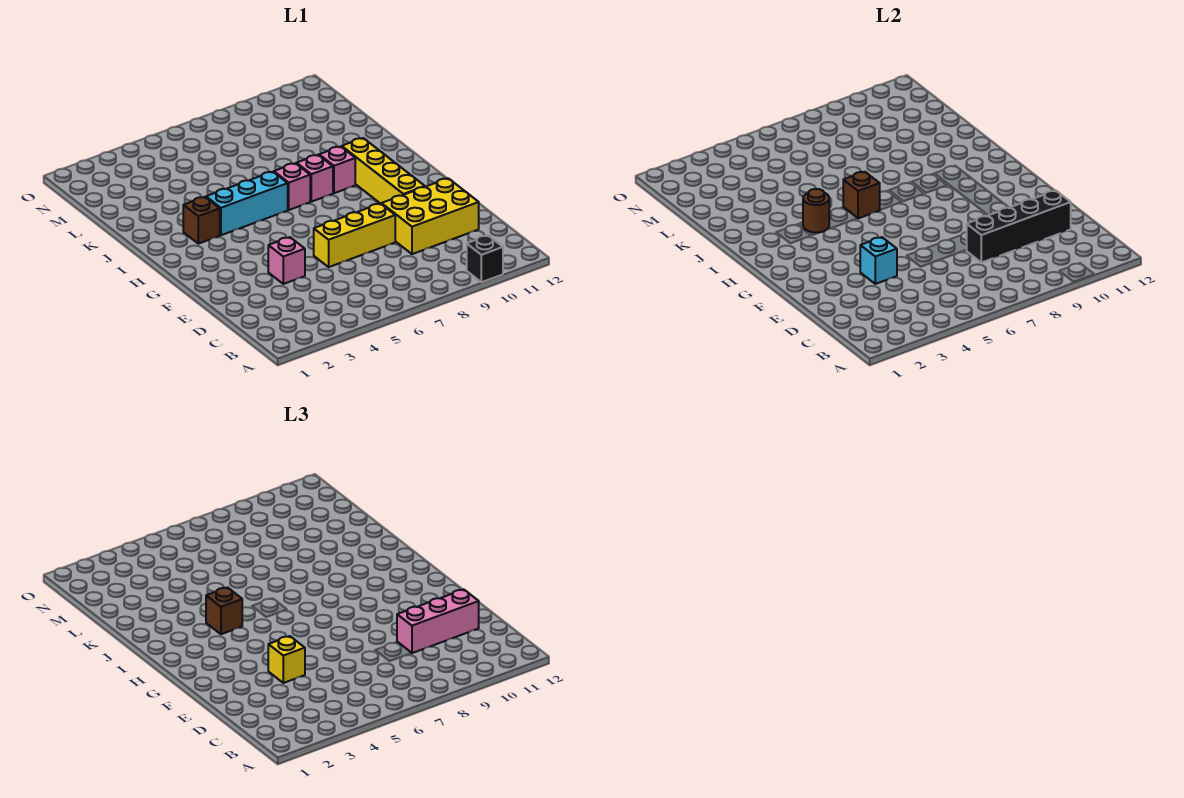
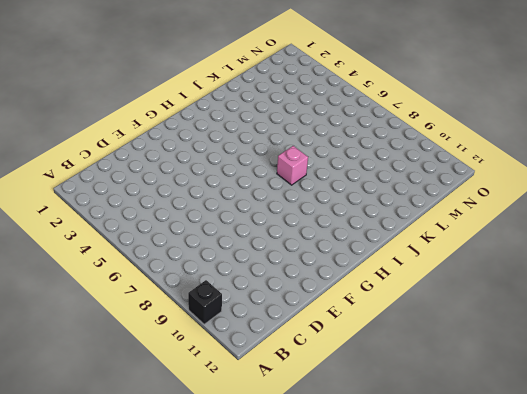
none -> yellow 2x3 brick [382,178,479,254]
none -> pink 1x1 brick [268,237,305,284]
none -> yellow 1x3 brick [314,203,395,267]

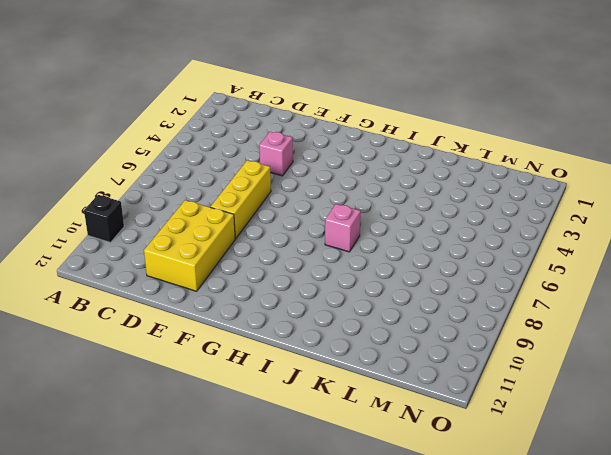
none -> yellow 1x4 brick [342,138,425,204]
none -> brown 1x1 brick [183,197,220,244]
none -> cyan 1x3 brick [206,172,288,235]

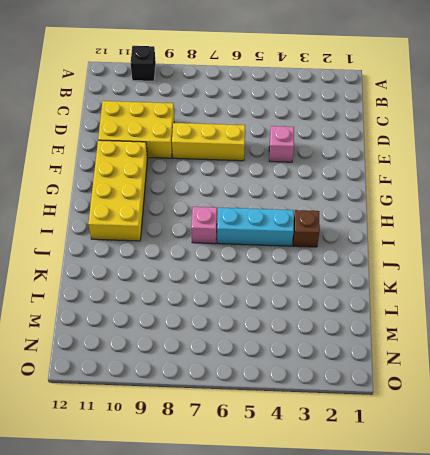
yellow 2x4 brick [88,140,148,241] -> yellow 1x4 brick [342,138,425,204]
none -> pink 1x1 brick [296,155,333,202]
none -> pink 1x1 brick [319,146,355,193]
none -> black 1x4 brick [967,191,1071,263]

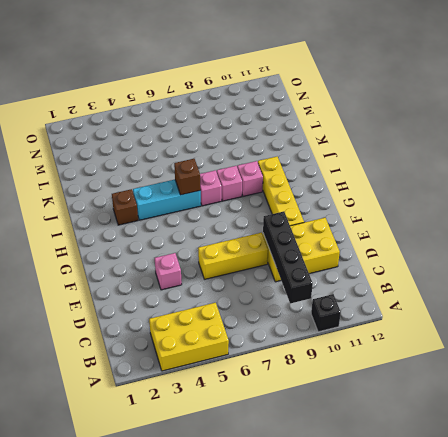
yellow 2x3 brick [149,303,229,371] -> none
black 1x4 brick [263,212,313,304] -> black 1x4 brick turned to [967,191,1071,263]
none -> cyan 1x1 brick [860,237,897,284]
none -> brown 1x1 round brick [803,189,829,232]
none -> pink 1x3 brick [397,590,479,653]

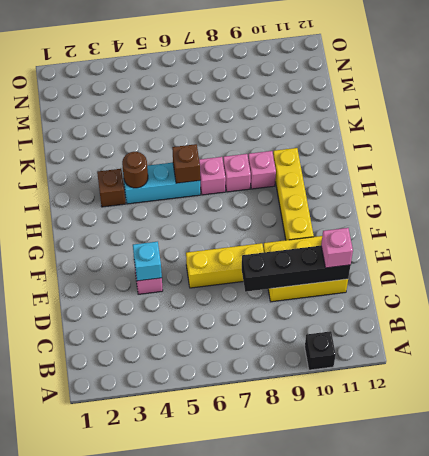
pink 1x1 brick [321,228,353,268] -> pink 1x3 brick [397,590,479,653]
none -> yellow 1x1 brick [268,636,305,683]
none -> brown 1x1 brick [206,587,242,634]

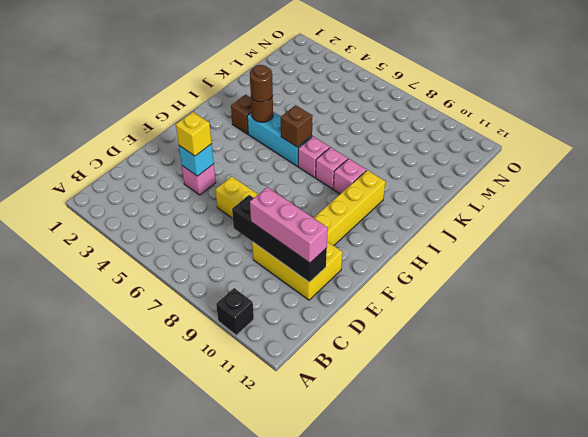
brown 1x1 round brick [250,65,273,102] -> brown 1x1 brick [206,587,242,634]

